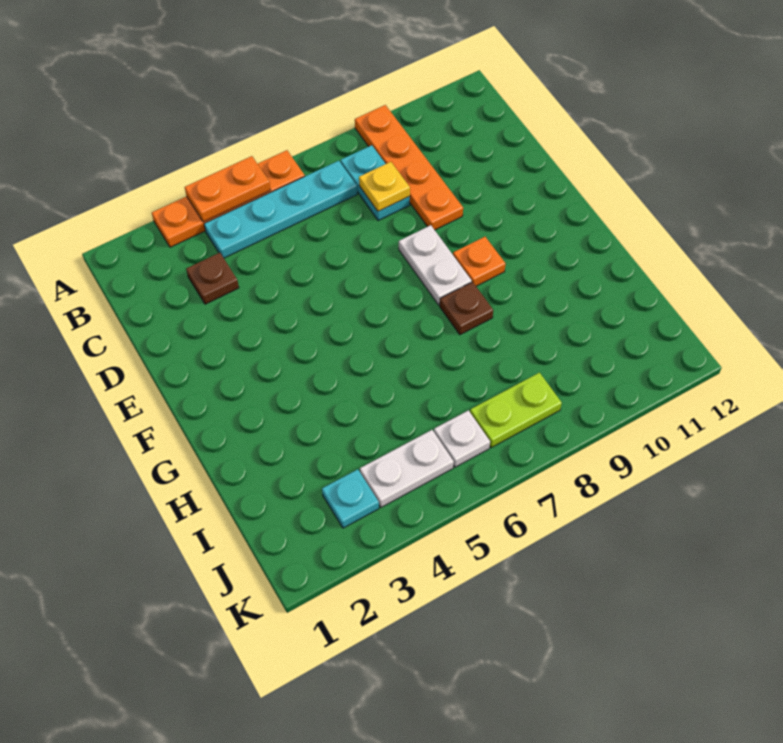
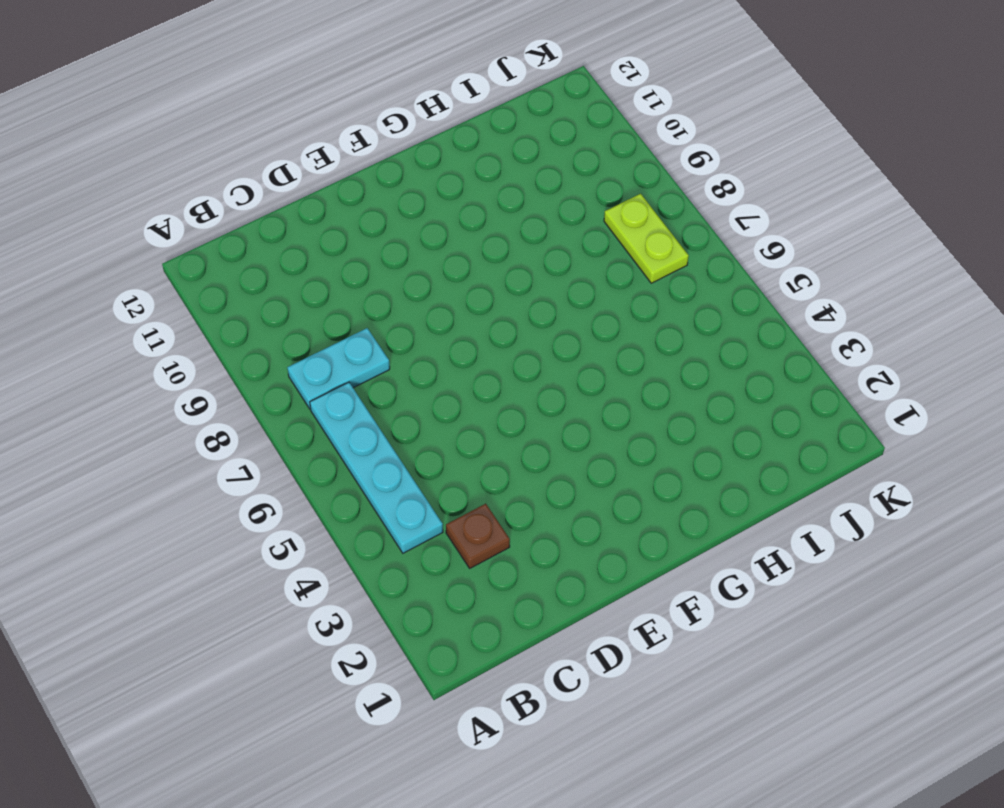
none -> orange 1x4 plate [152,150,305,247]
none -> orange 1x4 plate [355,105,463,230]
none -> white 1x2 plate [399,225,472,305]

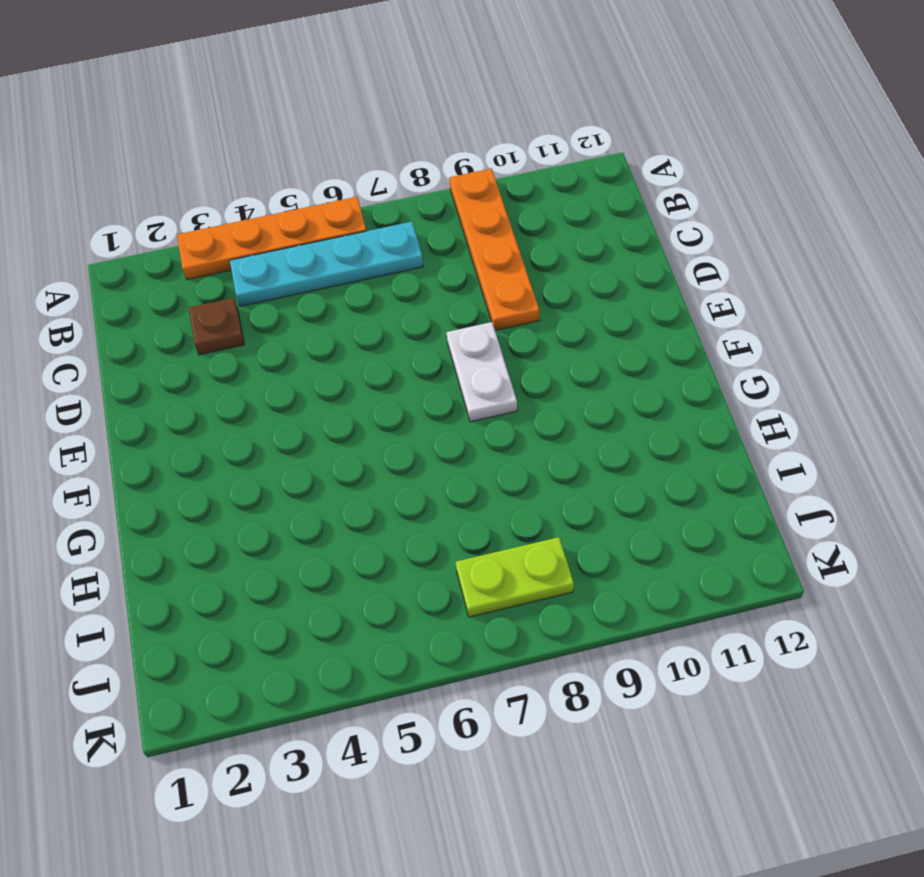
none -> cyan 1x2 plate [341,145,410,221]
none -> orange 1x1 plate [453,237,505,286]
none -> brown 1x1 plate [440,282,493,335]

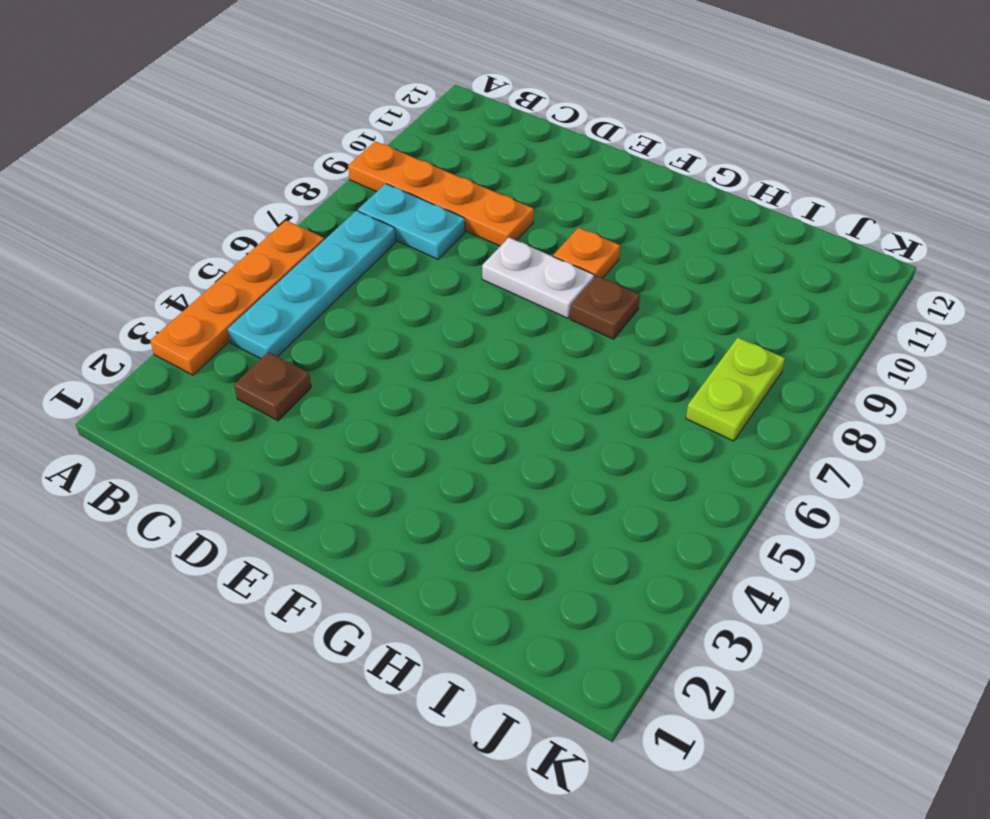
none -> cyan 1x1 plate [322,469,379,528]
none -> white 1x2 plate [360,430,454,507]
none -> white 1x1 plate [434,410,490,467]

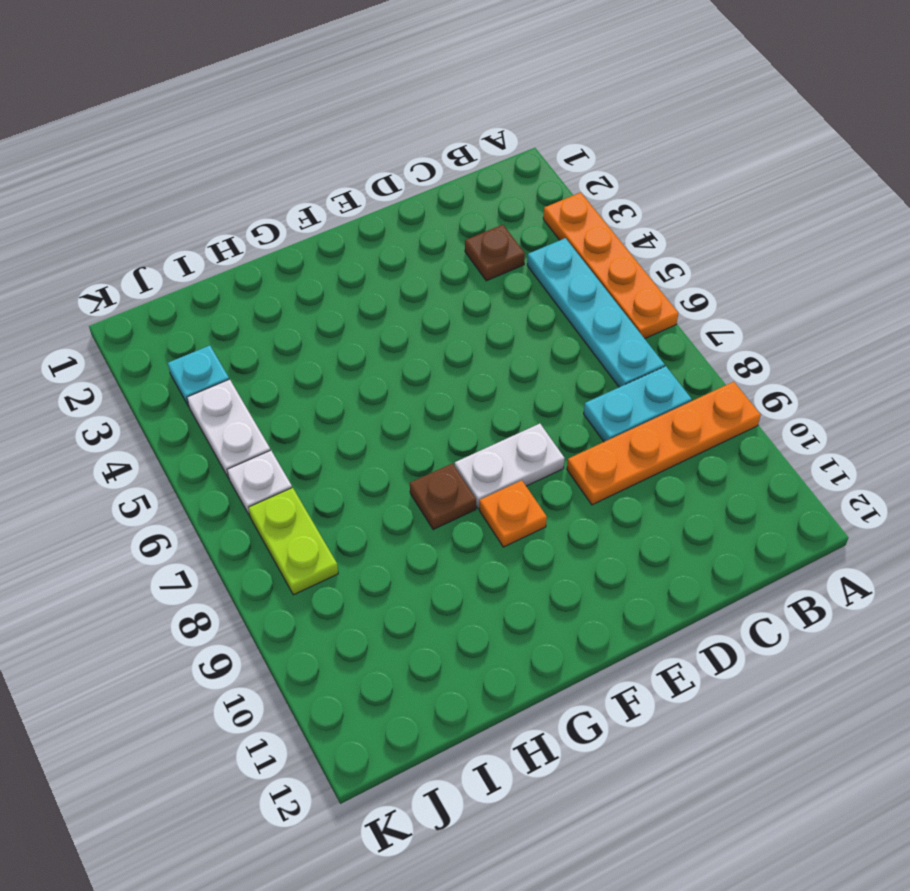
none -> orange 1x2 plate [185,156,270,222]
none -> yellow 1x1 plate [359,162,410,211]

